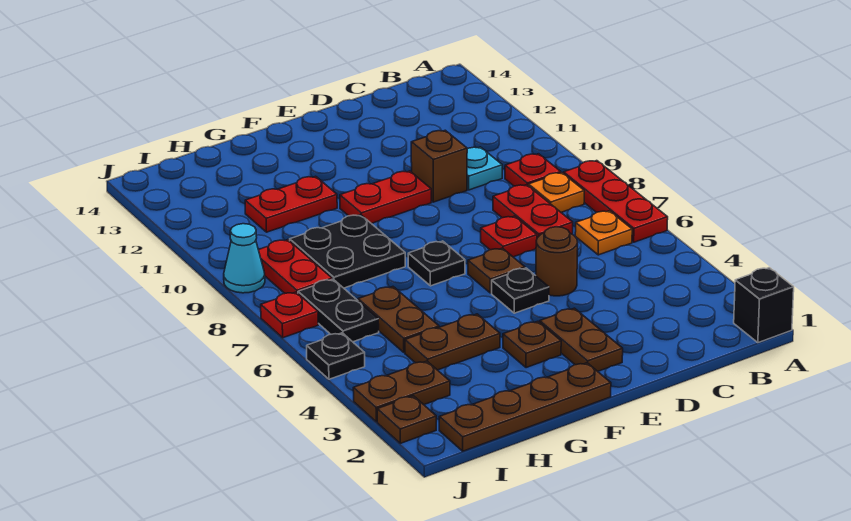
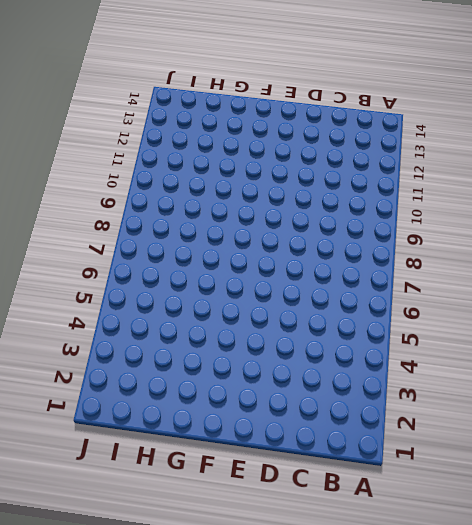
none -> black 1x1 brick [734,268,794,343]
none -> red 1x3 plate [564,161,668,242]
none -> orange 1x1 plate [575,211,632,255]

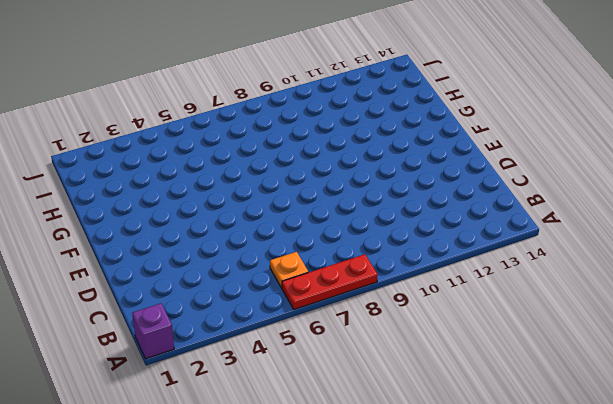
purple 1x1 brick [132,303,174,359] -> black 1x1 brick [734,268,794,343]
none -> orange 1x1 plate [528,173,584,212]
none -> red 1x1 plate [505,154,561,186]
none -> red 1x2 plate [493,185,573,238]

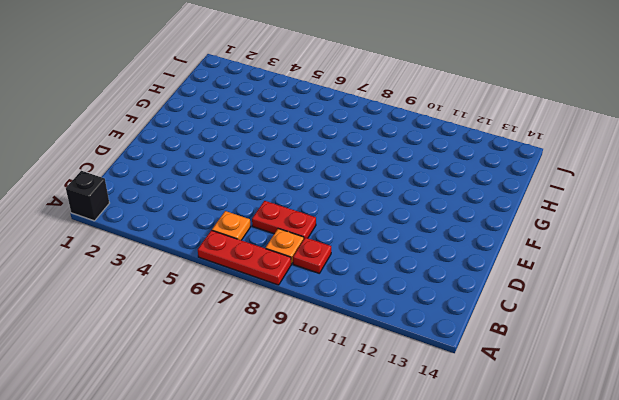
none -> cyan 1x1 plate [467,147,502,190]
none -> brown 1x1 round brick [536,227,578,296]
none -> red 1x1 plate [481,216,537,257]

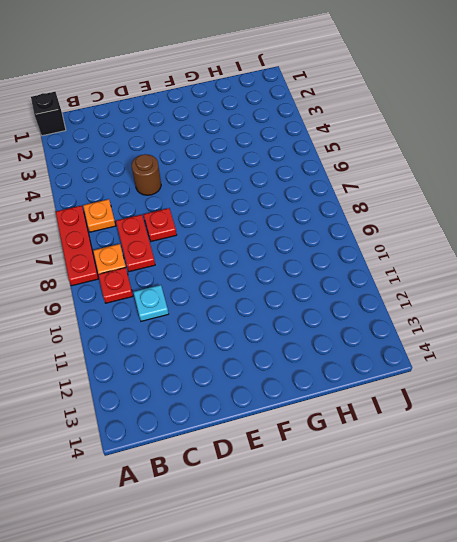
none -> brown 1x1 brick [411,130,467,202]
none -> brown 1x2 plate [540,308,623,371]
none -> black 1x1 plate [492,268,549,313]

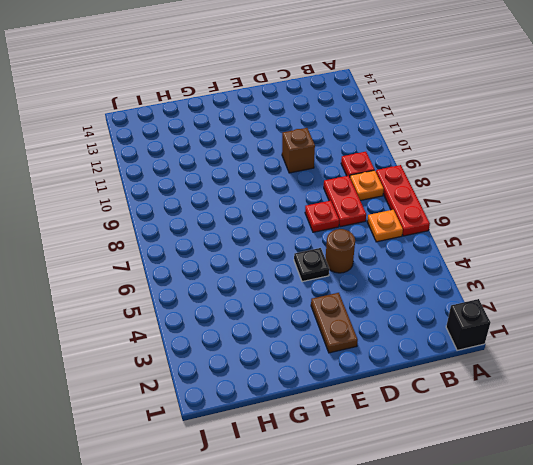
none -> cyan 1x1 plate [467,147,502,190]
none -> brown 1x1 plate [468,248,525,293]
none -> red 1x2 plate [340,171,431,224]

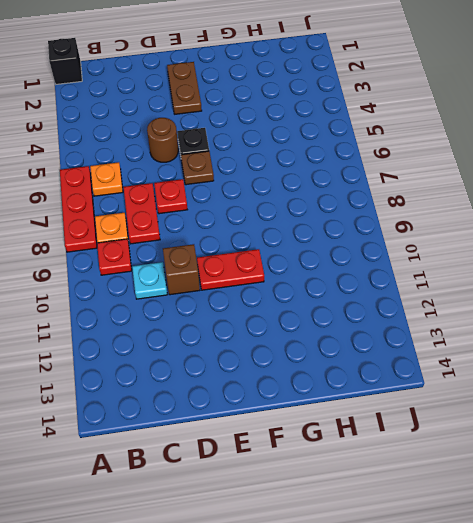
none -> brown 1x4 plate [439,363,611,451]
none -> brown 1x1 plate [503,321,561,368]
none -> black 1x1 plate [408,241,465,286]

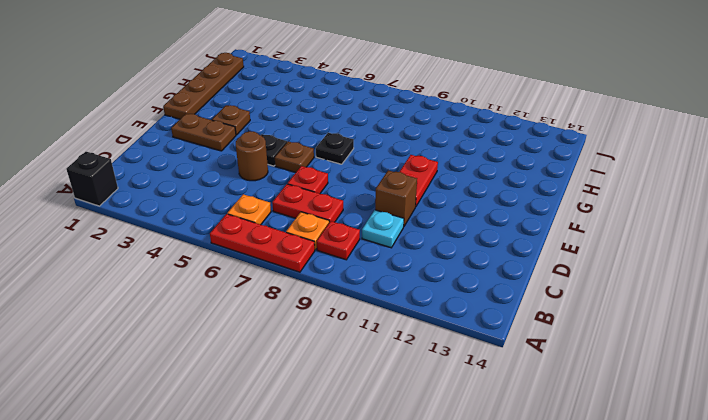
none -> brown 1x2 plate [405,314,500,370]
none -> black 2x2 plate [290,215,405,288]
none -> red 1x2 plate [245,176,337,232]

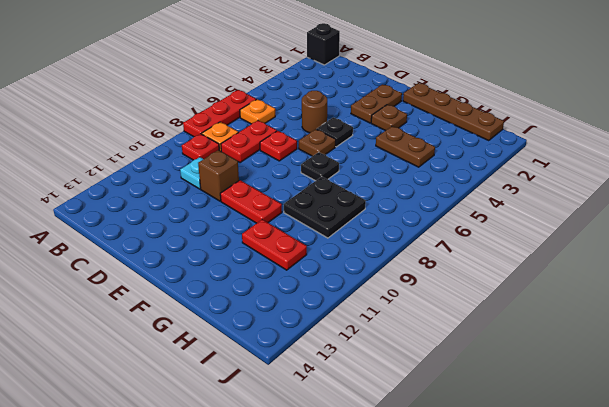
none -> brown 1x2 plate [358,287,439,353]
none -> brown 1x2 plate [353,361,450,422]
none -> black 1x2 plate [298,279,379,342]

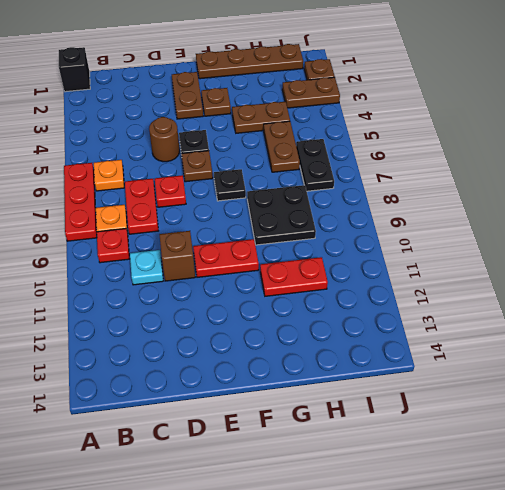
none -> red 1x2 plate [259,240,332,293]
none -> black 1x1 plate [307,333,365,379]
none -> red 1x1 plate [261,292,318,338]

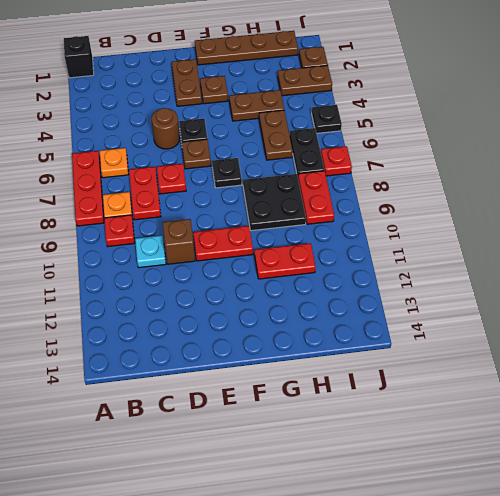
none -> cyan 1x1 cone [224,224,265,293]

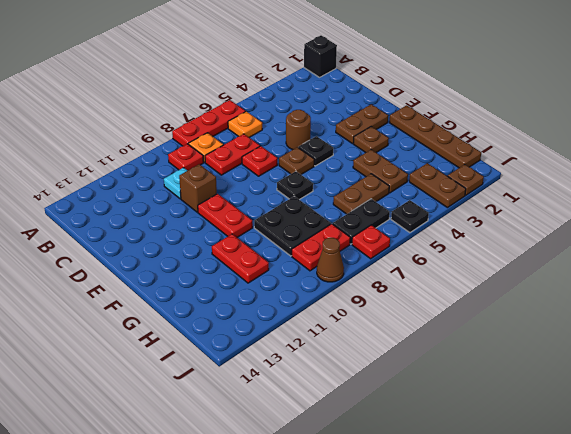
brown 1x1 cone [317,238,344,282] -> cyan 1x1 cone [224,224,265,293]

